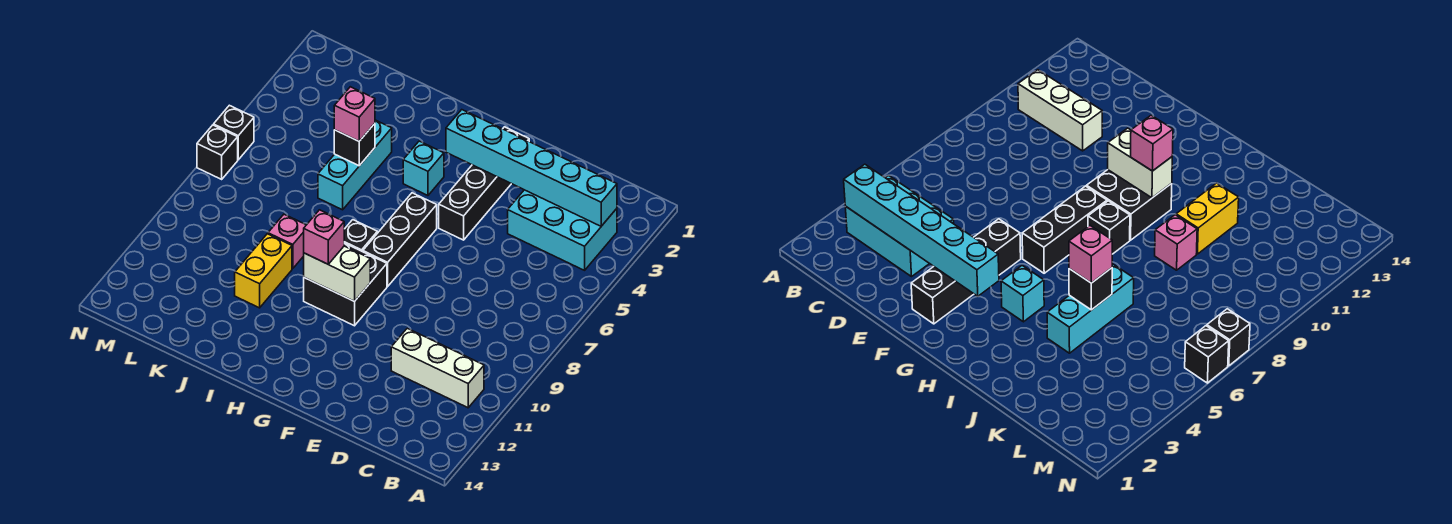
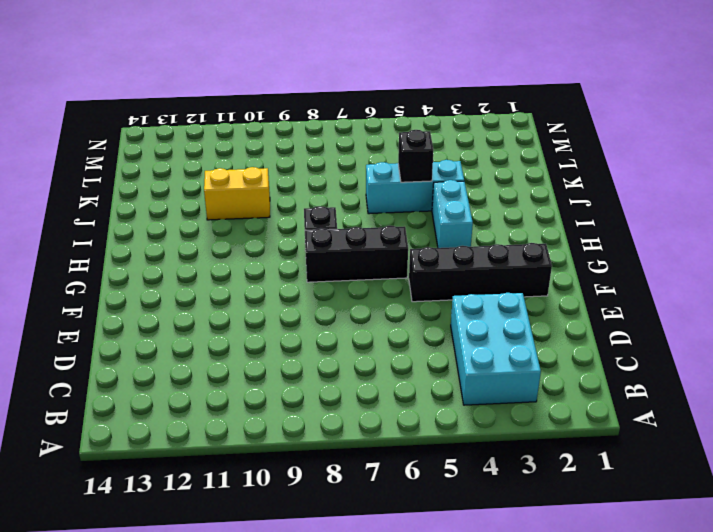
cyan 1x2 brick [432,180,473,248] -> cyan 1x1 brick [403,141,444,195]
none -> white 1x3 brick [391,328,484,408]
none -> black 2x2 brick [304,243,387,326]
none -> pink 1x1 brick [268,214,306,269]

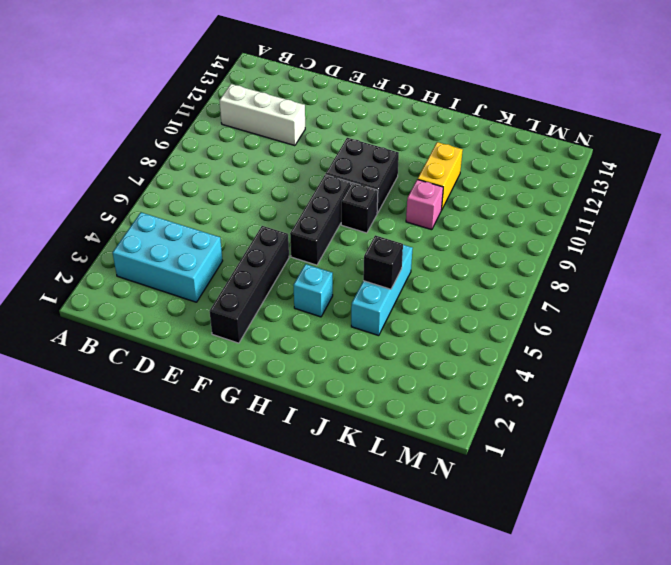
none -> black 1x1 brick [214,105,254,160]
none -> black 1x1 brick [197,125,238,179]
none -> cyan 1x6 brick [446,110,617,226]

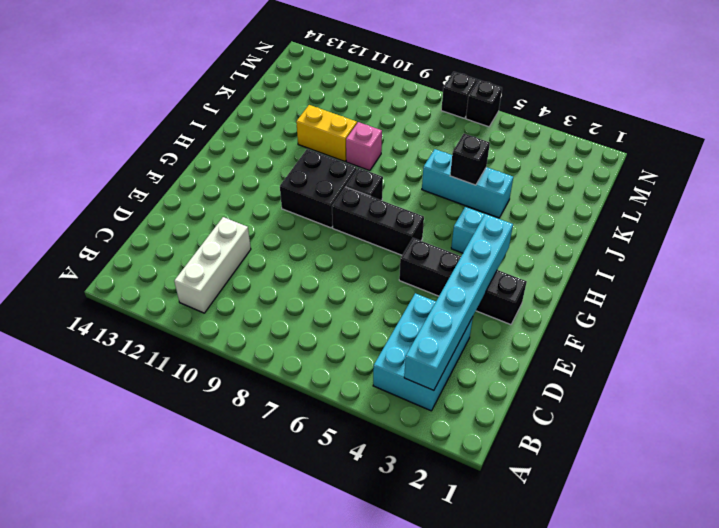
none -> white 1x2 brick [304,246,370,301]
none -> pink 1x1 brick [304,210,344,264]
none -> pink 1x1 brick [334,87,375,141]

